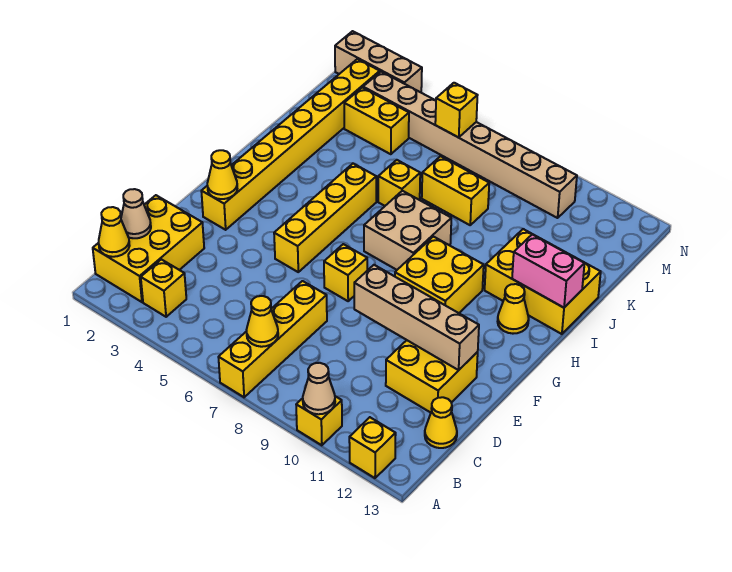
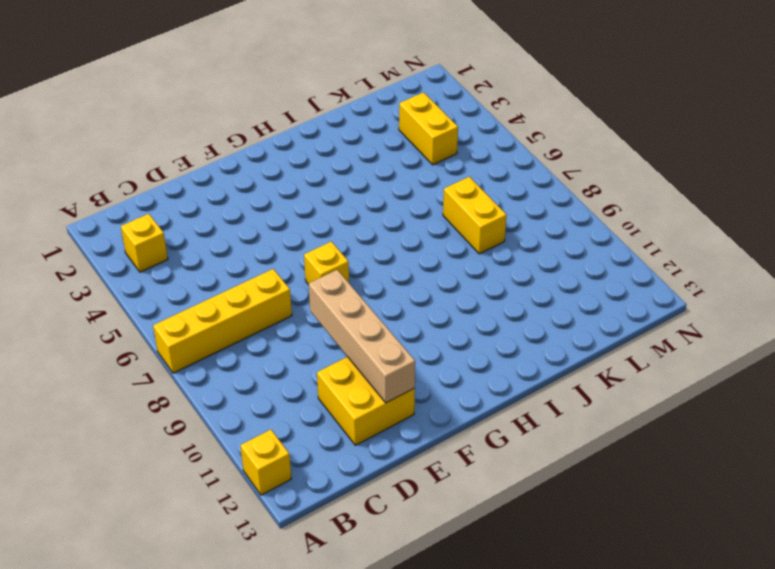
none -> yellow 1x1 brick [296,396,342,445]
none -> yellow 2x3 brick [93,195,204,302]
none -> yellow 1x1 cone [425,397,457,448]

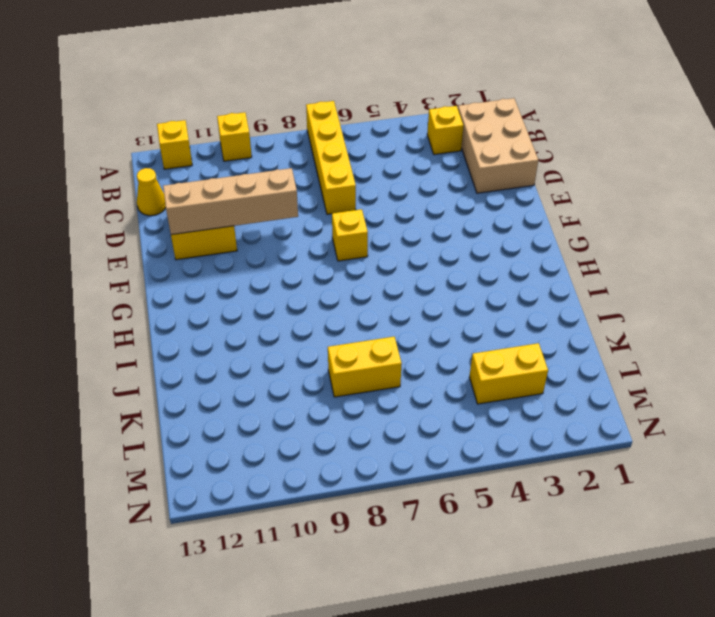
tan 2x3 brick [458,98,538,193] -> yellow 2x3 brick [93,195,204,302]
none -> yellow 1x8 brick [201,59,380,230]
none -> yellow 1x4 brick [274,164,376,272]
none -> yellow 2x2 brick [395,237,484,313]

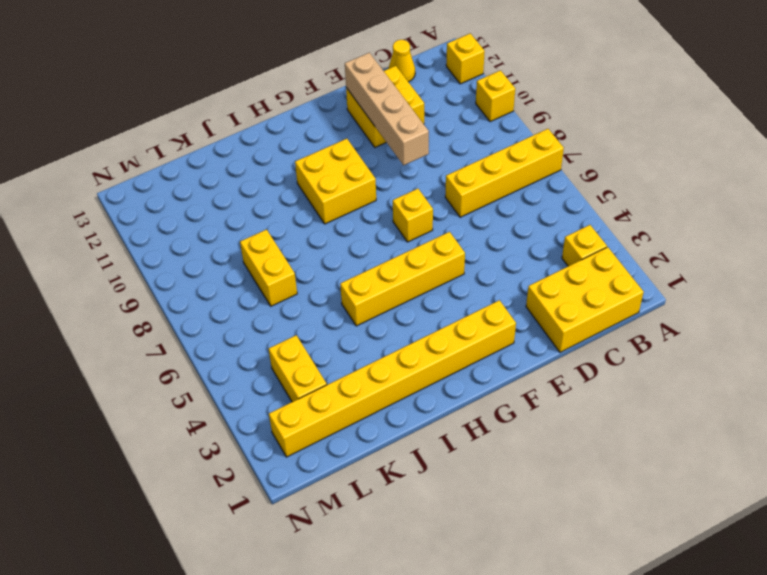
none -> tan 2x2 brick [364,191,451,270]
none -> yellow 1x1 cone [498,284,529,334]
none -> yellow 2x3 brick [485,229,601,334]

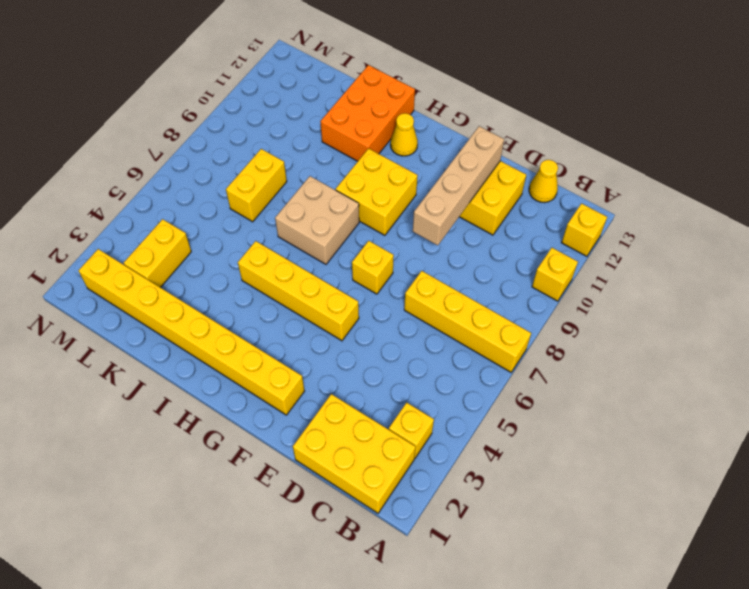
orange 2x3 brick [320,65,415,161] -> yellow 2x3 brick [485,229,601,334]
none -> yellow 1x1 brick [378,160,420,206]
none -> tan 1x8 brick [363,72,577,218]
none -> tan 1x3 brick [335,31,422,92]

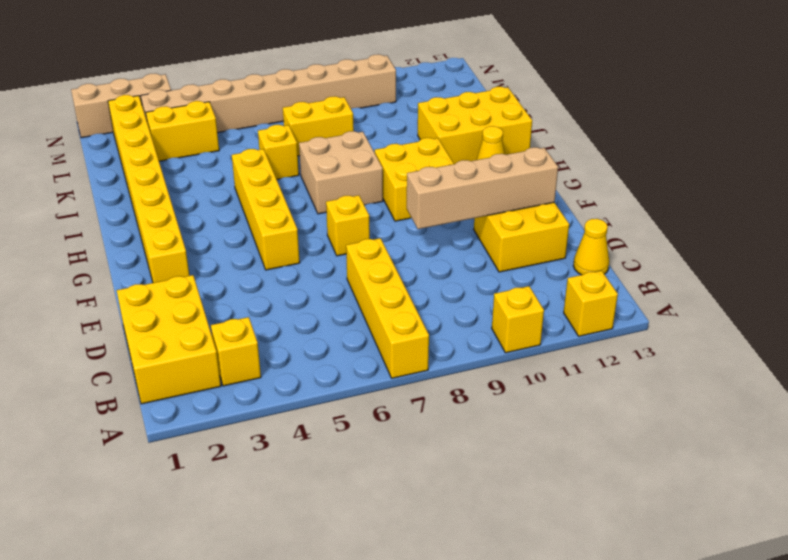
none -> tan 1x1 cone [303,363,335,414]
none -> yellow 1x1 cone [99,207,130,257]
none -> yellow 1x1 cone [246,296,278,347]

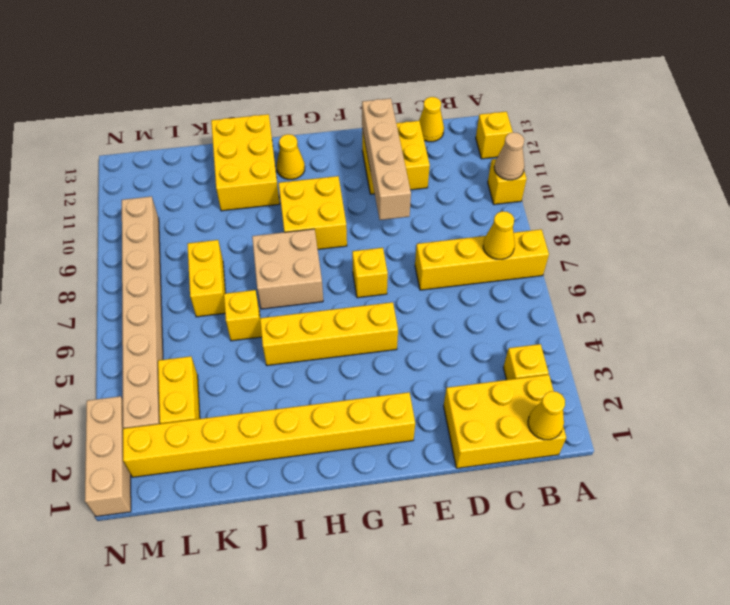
none -> tan 1x1 cone [121,189,151,238]
none -> yellow 1x1 cone [207,150,237,199]
none -> pink 1x2 brick [512,235,585,308]

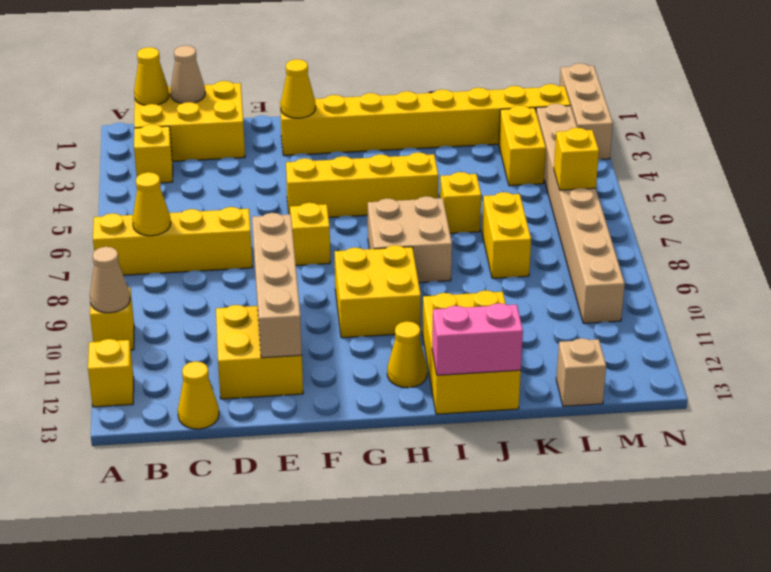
pink 1x2 brick [432,303,523,375] -> pink 1x2 brick turned to [512,235,585,308]
tan 1x1 brick [556,338,606,406] -> none

